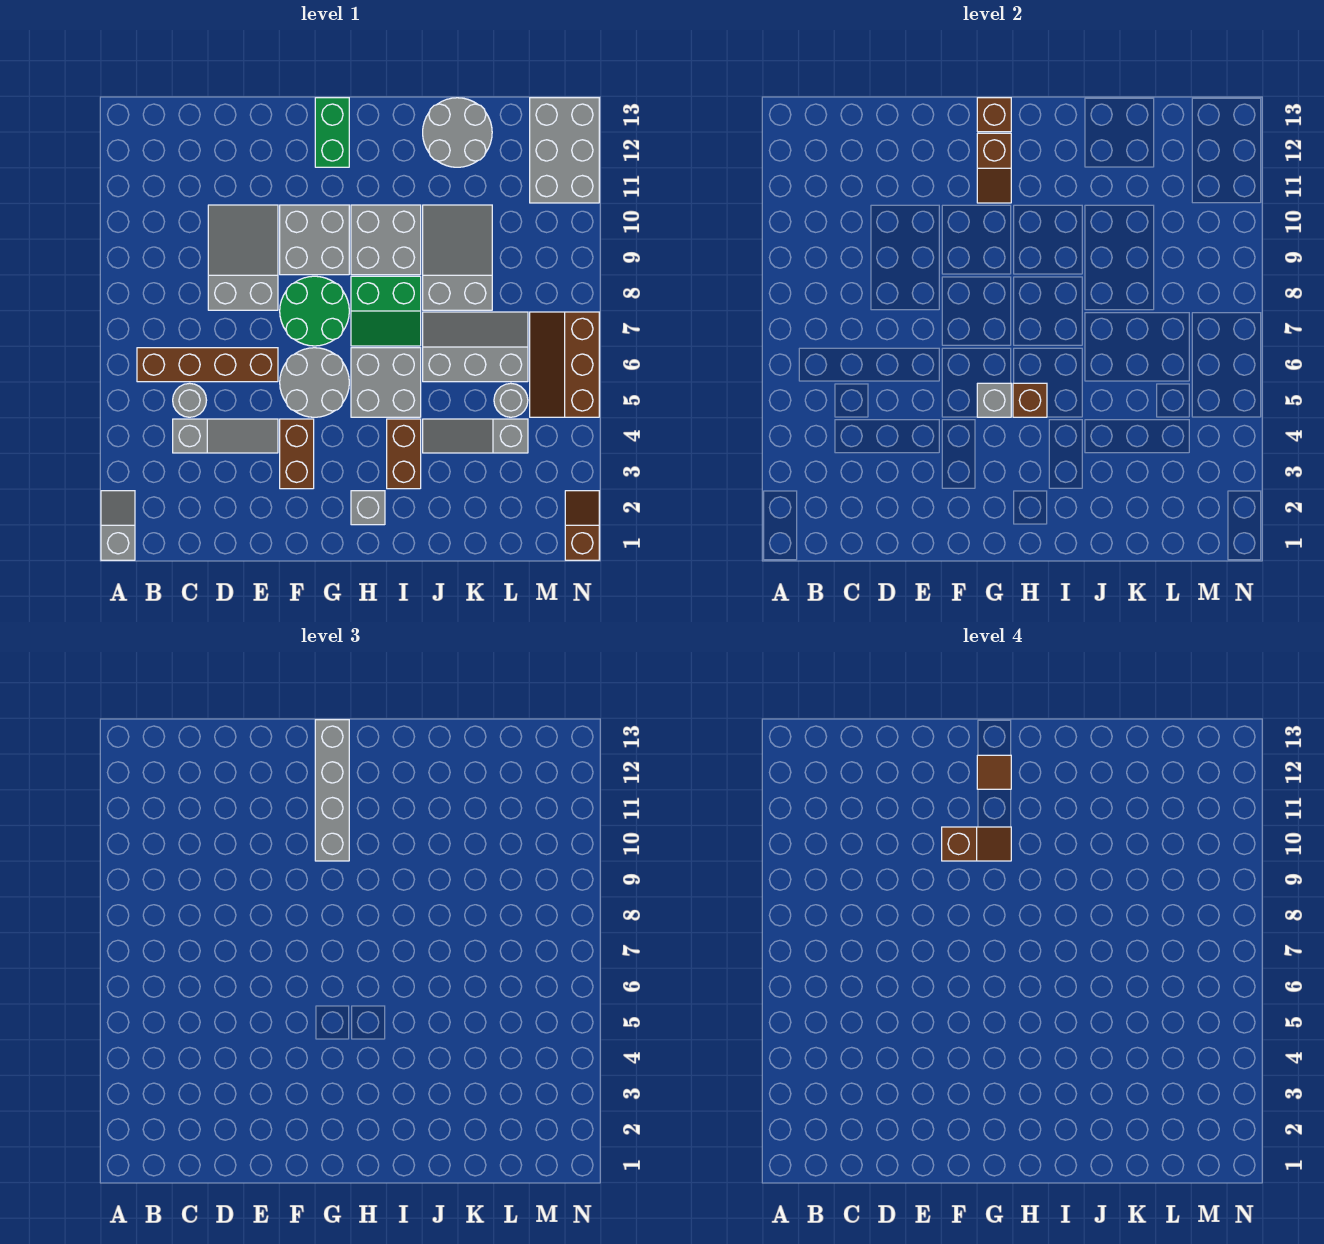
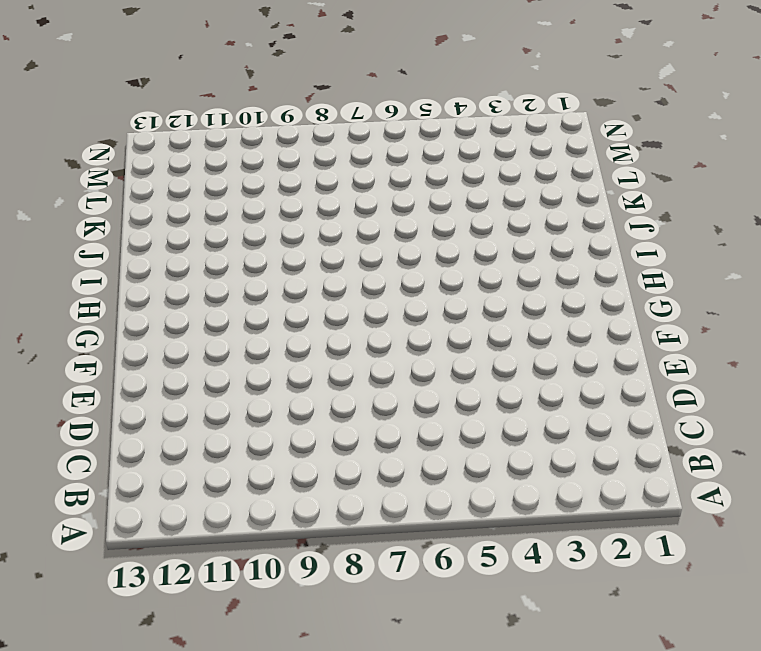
none -> grey 1x2 slope [101,491,135,560]
none -> brown 1x4 brick [137,348,278,382]
none -> grey 1x3 slope [173,419,278,453]
none -> grey 1x1 round brick [173,383,207,417]

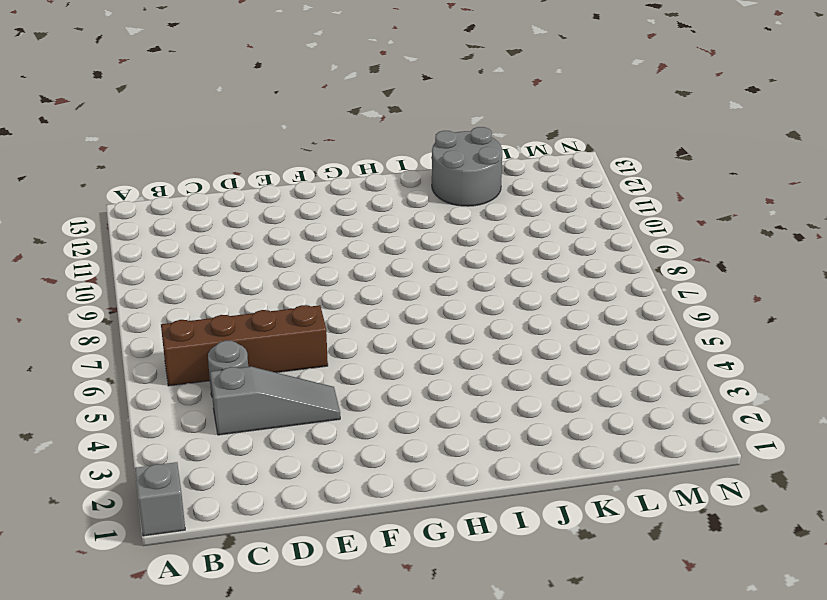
none -> grey 2x3 slope [208,205,278,310]
none -> brown 1x2 brick [280,419,314,489]
none -> grey 2x2 round brick [280,348,349,417]
none -> green 2x2 round brick [280,276,349,346]

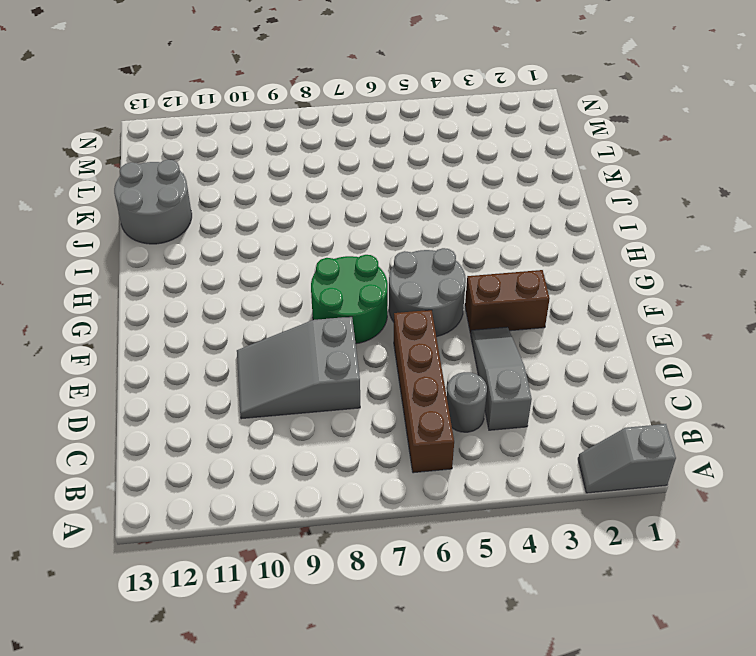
none -> grey 2x2 brick [280,205,349,275]
none -> green 1x2 brick [315,98,349,167]
none -> grey 1x1 brick [351,491,385,525]
none -> grey 2x2 brick [351,348,421,417]

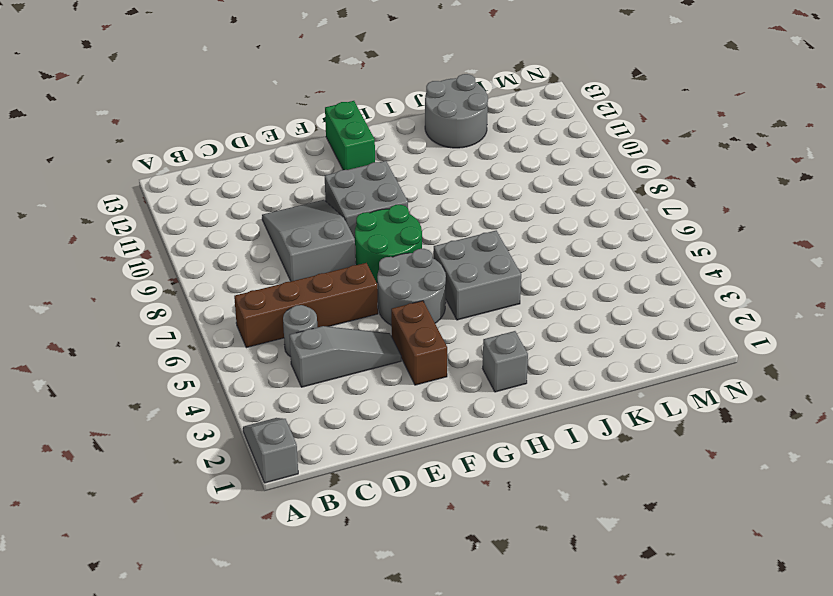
none -> green 2x2 slope [351,276,421,346]
none -> grey 2x2 brick [351,205,421,275]
none -> brown 1x2 brick [387,419,421,489]
none -> grey 1x3 slope [423,419,528,453]

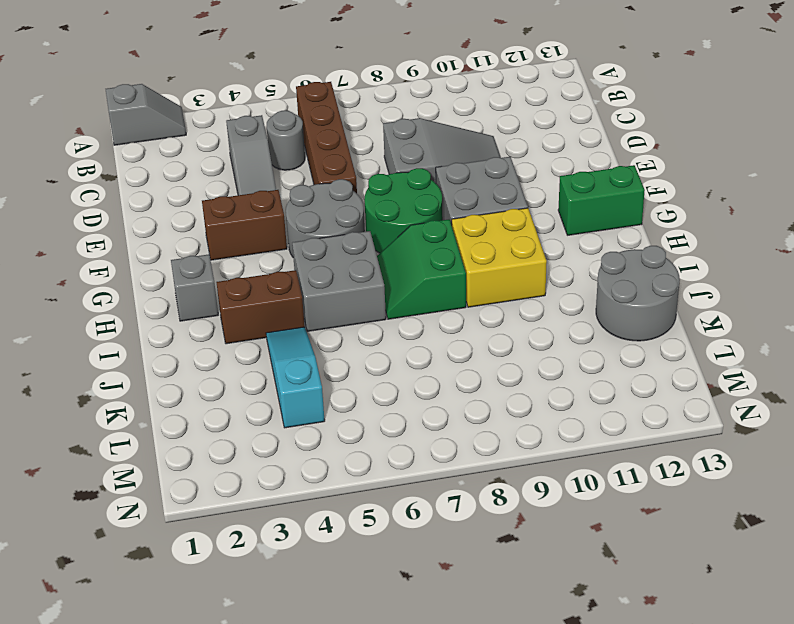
yellow 2x2 brick [452,208,547,307] -> grey 2x2 brick [351,205,421,275]
cyan 1x3 slope [266,327,325,428] -> grey 1x3 slope [423,419,528,453]
none -> grey 2x3 slope [423,312,528,382]
none -> grey 2x3 slope [423,205,492,310]
none -> grey 1x1 round brick [494,383,528,417]
none -> brown 2x3 slope [530,312,599,417]

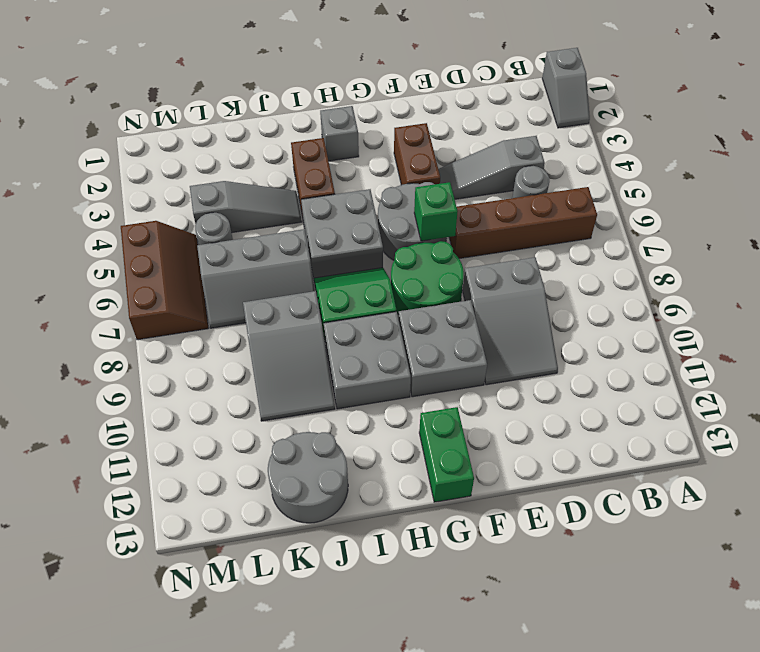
green 1x1 brick [414,182,458,241] -> none
none -> grey 2x3 brick [530,98,599,203]
none -> brown 1x2 slope [565,491,599,560]
none -> grey 1x1 brick [977,383,1011,417]
none -> brown 1x2 slope [977,133,1011,203]

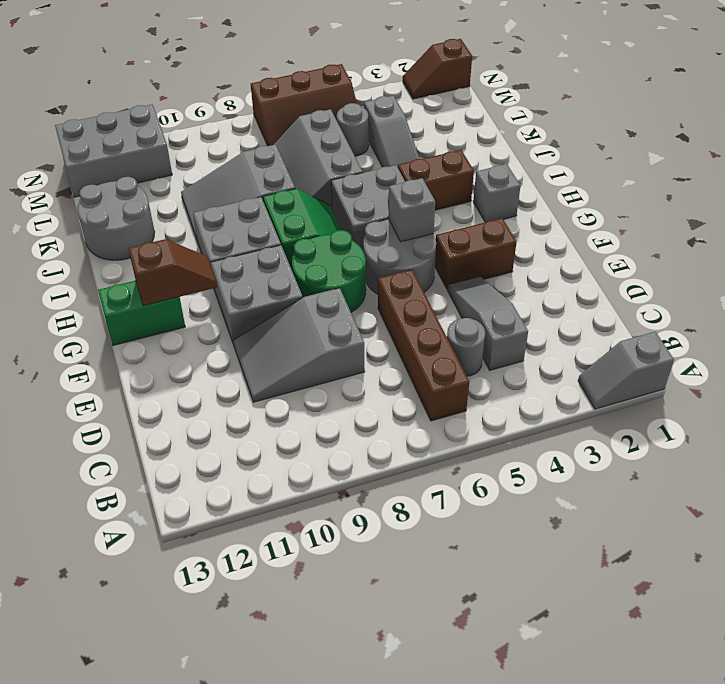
none -> brown 1x1 brick [977,98,1011,132]
none -> brown 1x1 brick [1013,383,1047,417]
none -> grey 1x4 brick [315,720,349,861]
none -> brown 1x2 slope [942,827,1011,861]

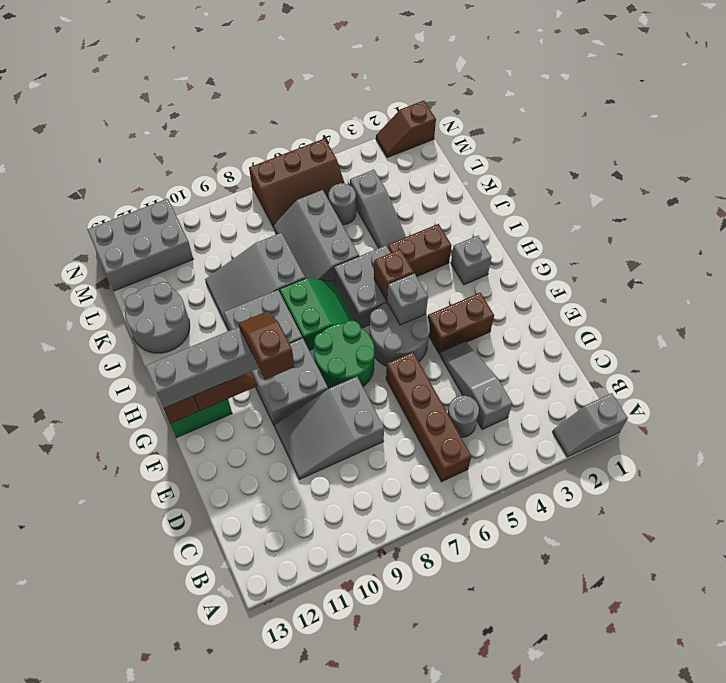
none -> brown 1x1 tile [977,755,1011,789]

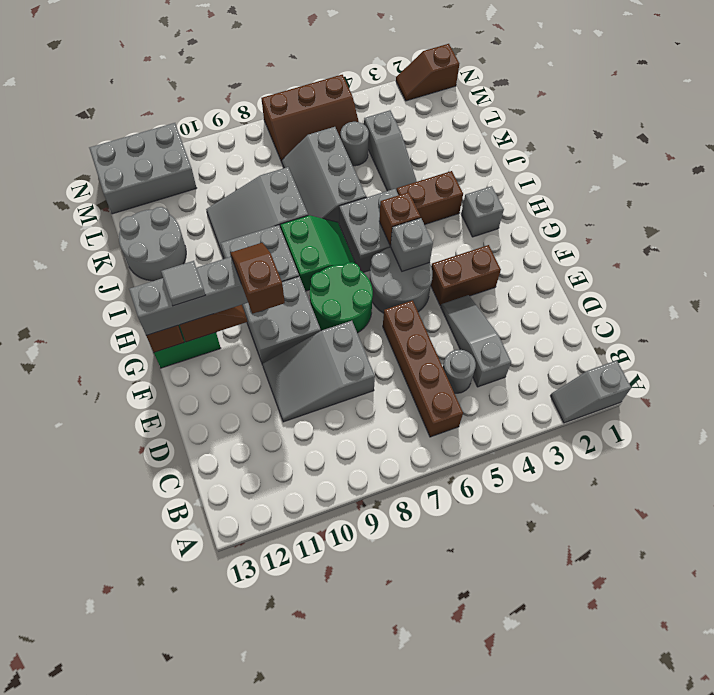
grey 1x1 tile [161,261,205,306] -> brown 1x1 tile [977,755,1011,789]

